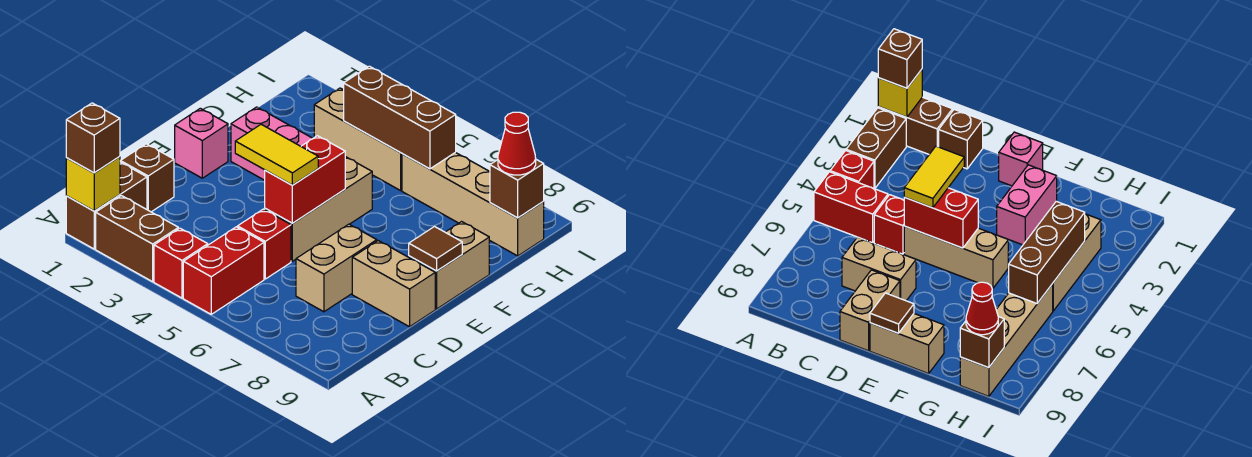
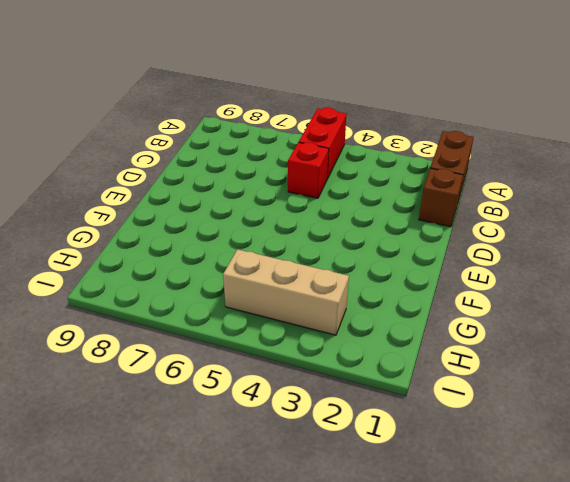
none -> brown 1x2 brick [96,196,178,282]
none -> red 1x1 brick [154,228,208,298]
none -> tan 1x2 brick [296,224,377,312]

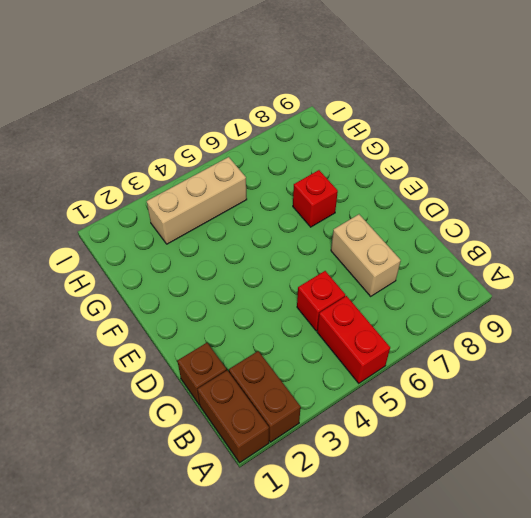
brown 1x2 brick [229,351,301,442] -> brown 1x2 brick turned to [96,196,178,282]
red 1x1 brick [293,170,338,227] -> red 1x1 brick moved to [154,228,208,298]
none -> tan 1x3 brick [265,157,372,261]
none -> tan 1x2 brick [352,241,435,327]
none -> pink 1x1 brick [175,108,228,178]

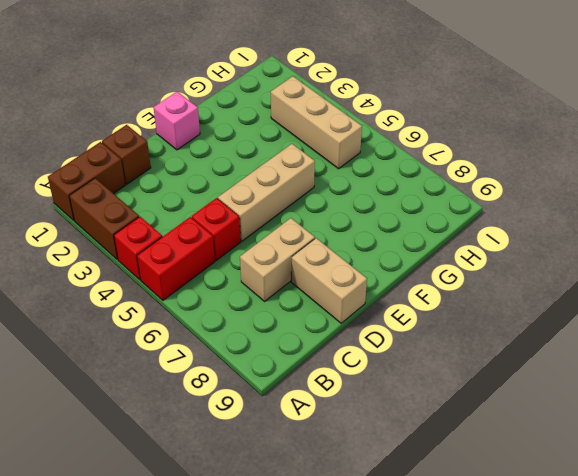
none -> tan 1x2 brick [409,222,489,309]
none -> pink 1x2 brick [231,107,313,180]
none -> tan 1x4 brick [402,152,544,256]

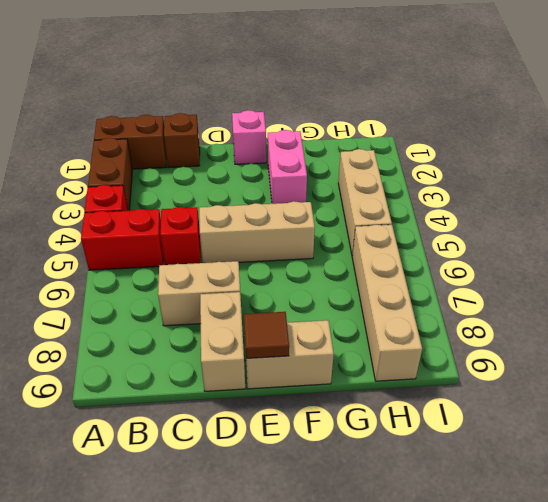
none -> yellow 1x1 brick [66,157,120,211]
none -> red 1x2 brick [265,136,345,223]
none -> brown 1x3 brick [344,66,456,169]

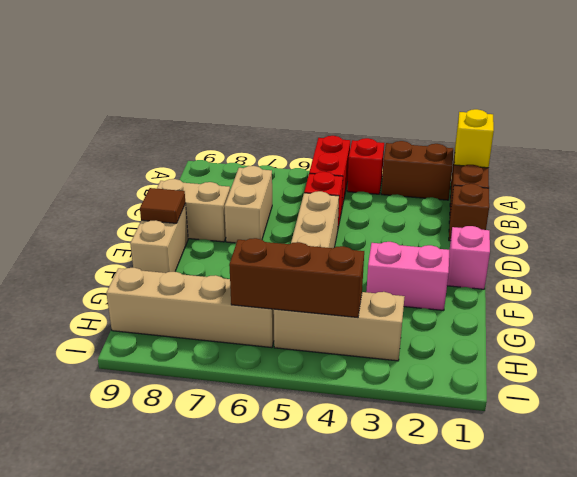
none -> red 1x2 brick [265,136,345,223]
none -> brown 1x1 brick [490,160,544,218]
none -> brown 1x1 brick [66,103,120,173]

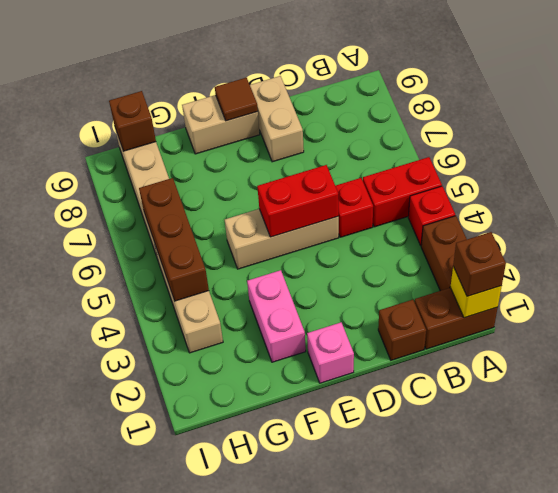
none -> tan 1x2 brick [296,224,377,312]
none -> yellow 1x2 tile [235,124,318,185]
none -> red 1x1 cone [498,112,536,175]

